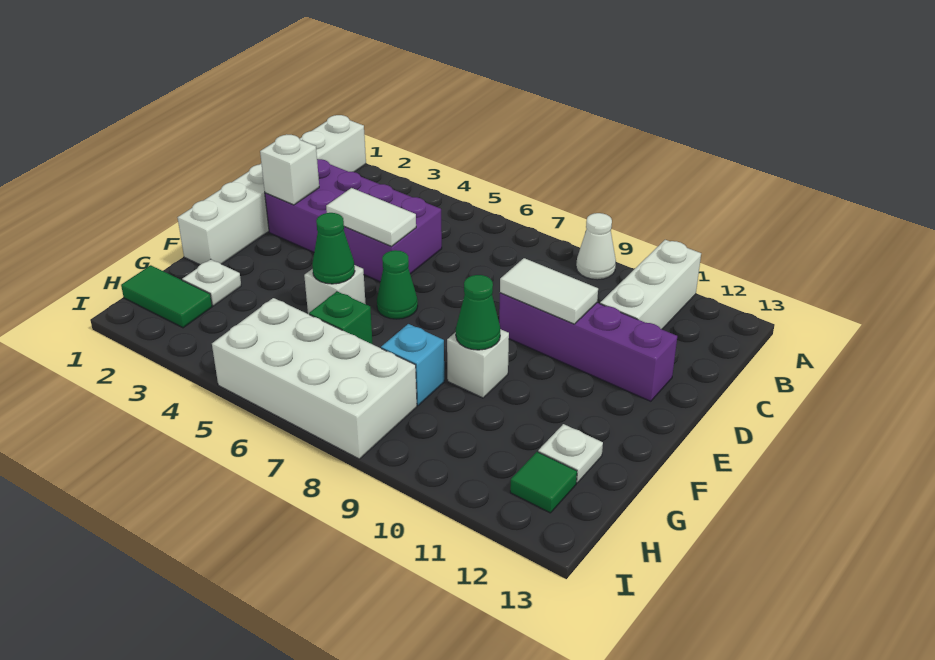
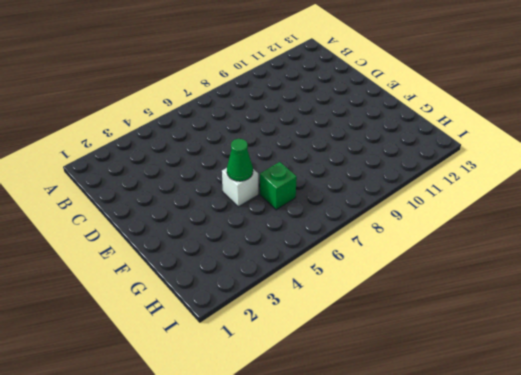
none -> white 1x6 brick [178,115,366,265]
none -> white 1x1 cone [576,213,616,280]
none -> white 1x3 brick [600,240,701,329]

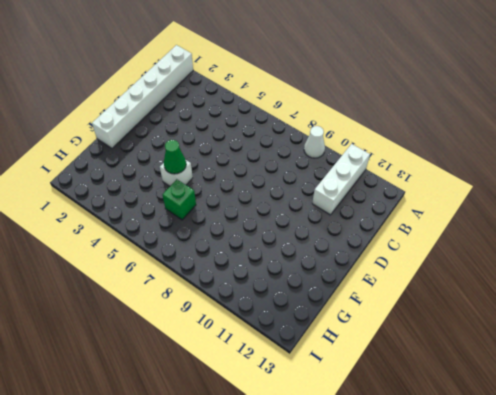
none -> purple 2x4 brick [265,159,442,282]
none -> purple 1x4 brick [499,293,677,401]
none -> green 1x1 cone [377,250,418,319]

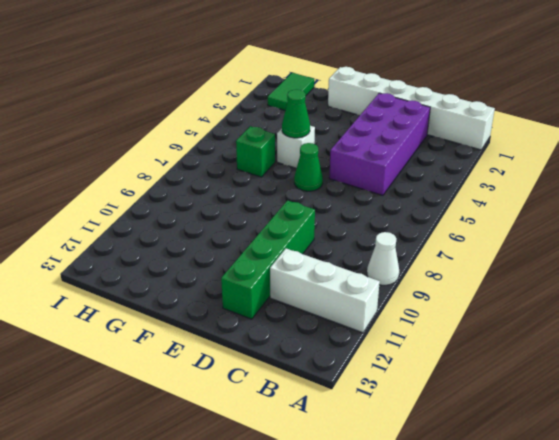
green 1x4 brick [221,201,315,319] -> purple 1x4 brick [499,293,677,401]
none -> white 1x1 brick [447,329,509,398]
none -> white 1x1 plate [182,259,241,306]
none -> cyan 1x1 brick [381,324,444,405]

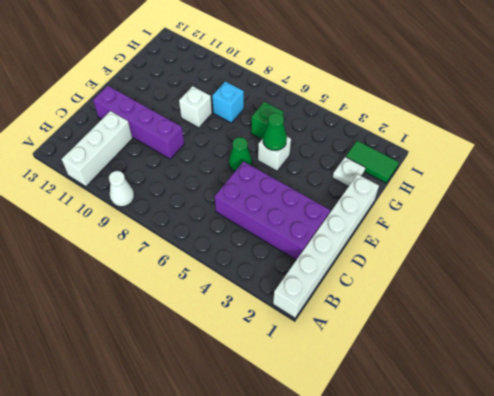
none -> white 1x1 plate [538,424,603,483]
none -> white 2x4 brick [212,298,417,459]
none -> green 1x1 tile [510,452,577,513]

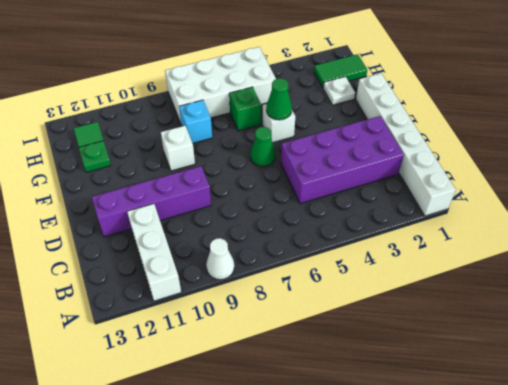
green 1x1 plate [79,141,111,172] -> white 1x1 plate [538,424,603,483]
none -> white 1x1 brick [260,135,319,205]
none -> white 1x2 tile [326,188,416,246]
none -> white 1x2 tile [500,258,598,324]

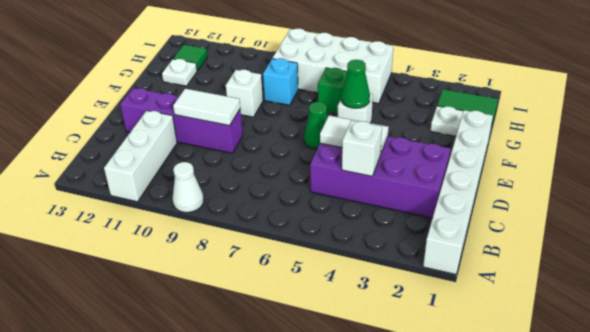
white 1x1 brick [342,121,382,176] -> white 1x1 brick moved to [260,135,319,205]
none -> green 1x1 cone [456,275,500,350]

